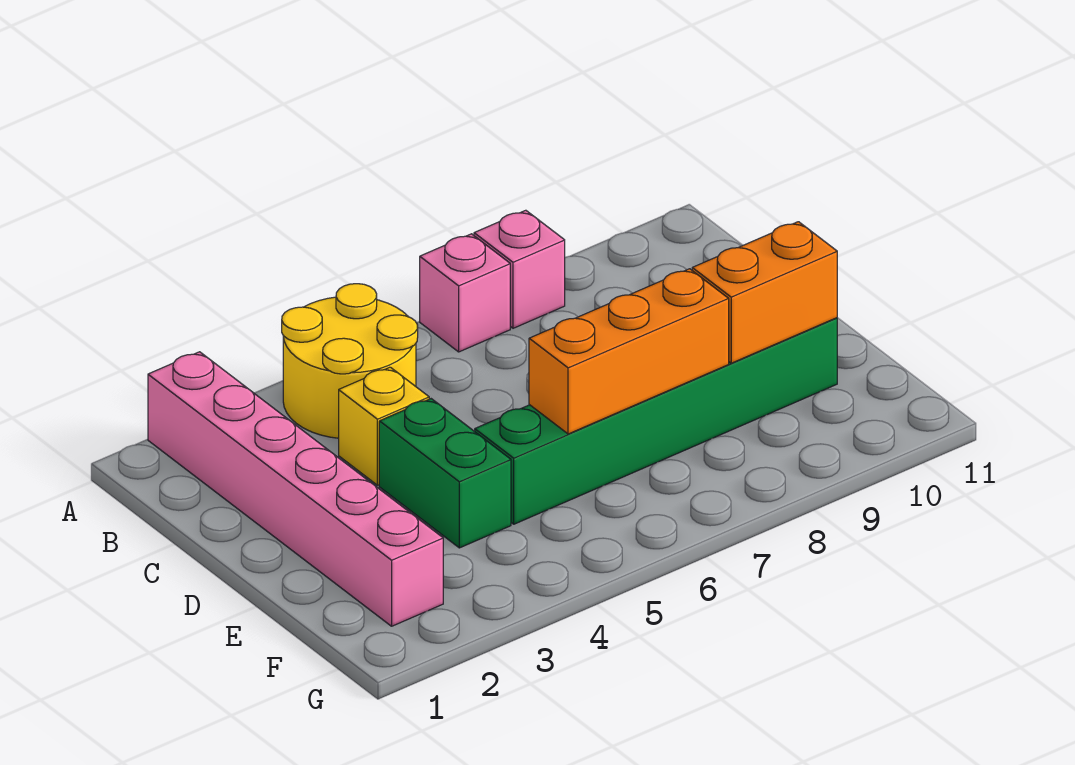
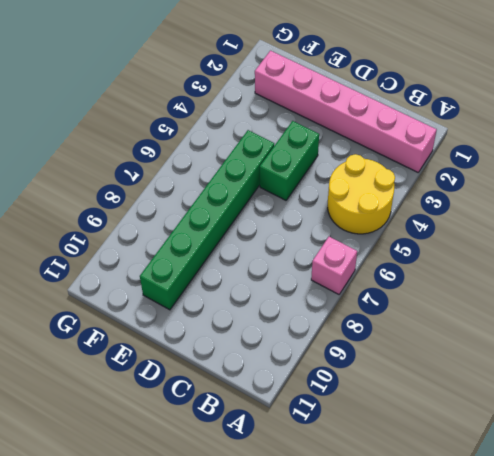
green 1x2 brick [260,121,319,200] -> green 1x2 brick turned to [379,399,511,548]
none -> pink 1x1 brick [474,210,565,328]
none -> yellow 1x1 brick [339,367,429,485]

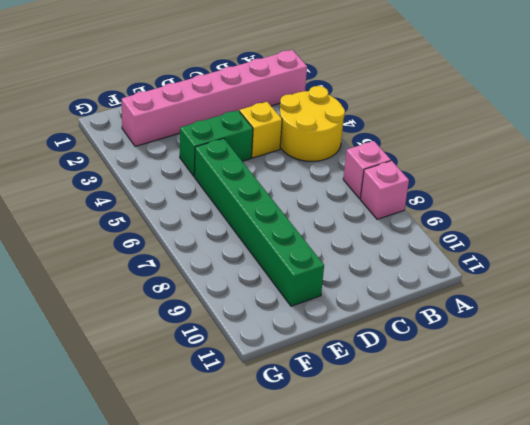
none -> orange 1x3 brick [529,269,729,434]
none -> orange 1x2 brick [692,222,837,363]

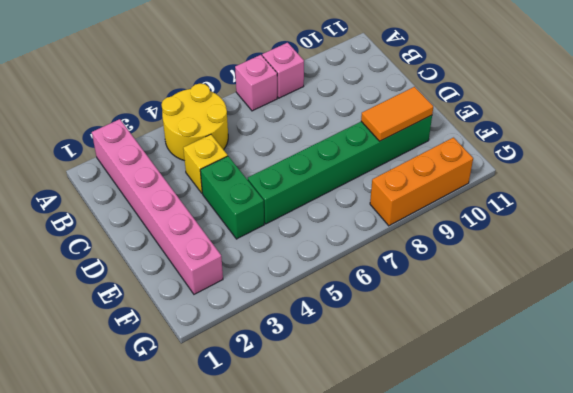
orange 1x2 tile [361,87,433,141] -> orange 1x2 brick [692,222,837,363]
orange 1x3 brick [370,138,473,226] -> orange 1x3 brick moved to [529,269,729,434]

